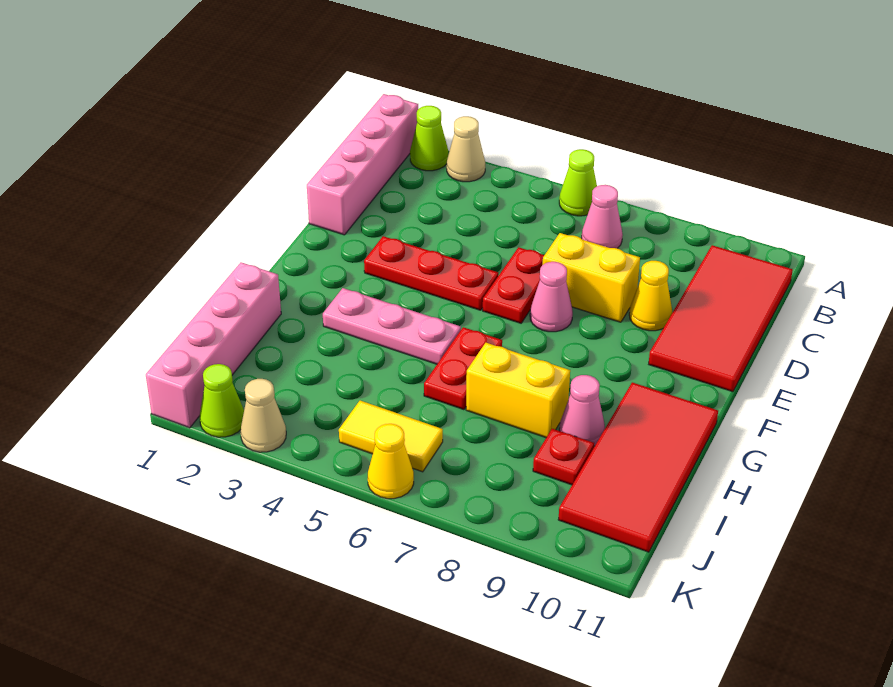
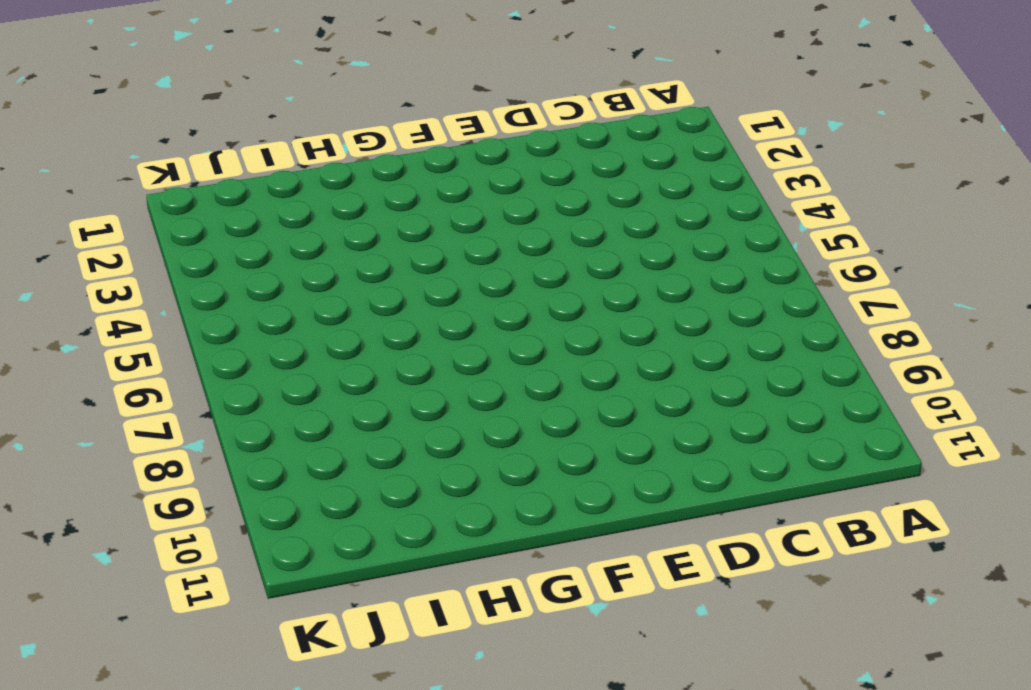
none -> pink 1x4 brick [307,94,418,235]
none -> lime 1x1 cone [410,106,448,171]
none -> tan 1x1 cone [447,116,485,182]

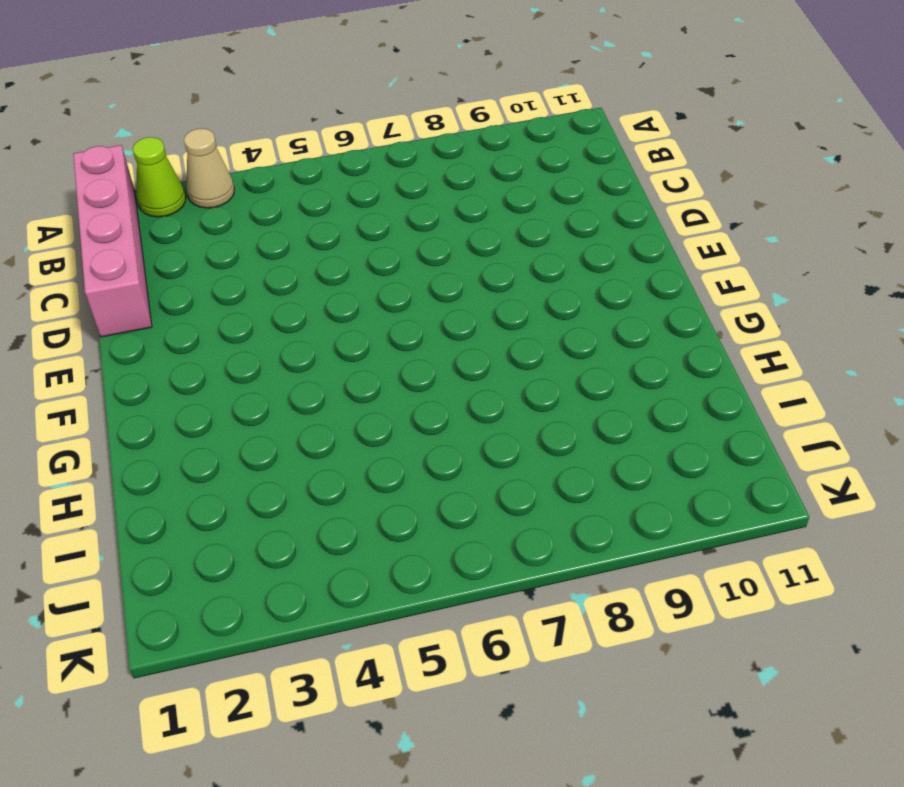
none -> lime 1x1 cone [559,149,597,216]
none -> pink 1x1 cone [582,185,623,248]
none -> red 2x4 tile [649,245,793,392]

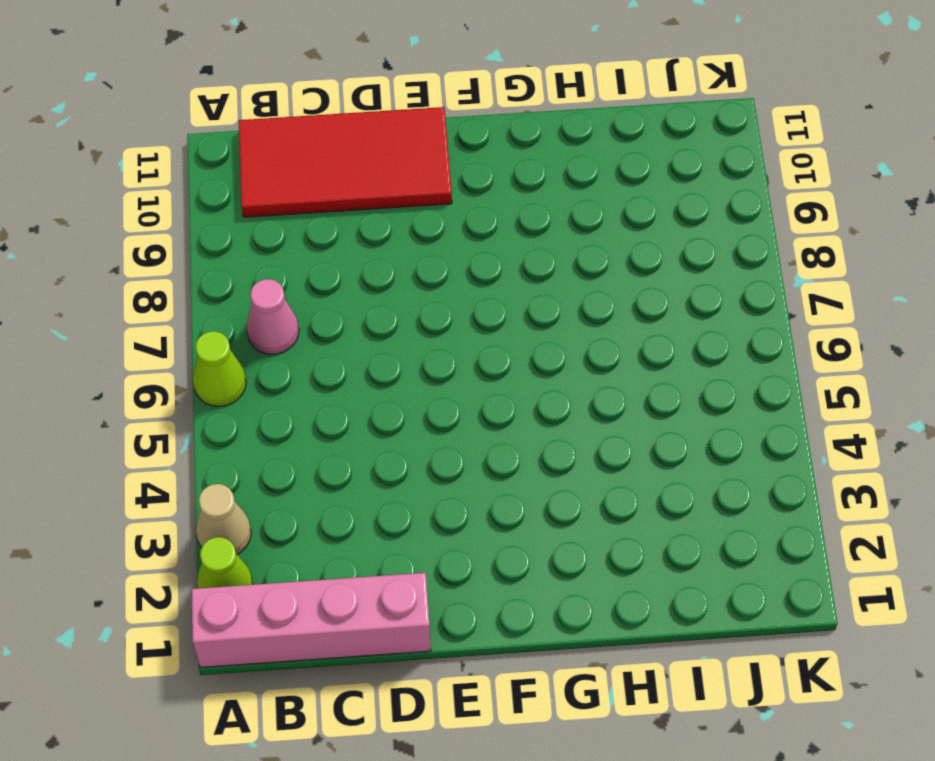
none -> red 1x2 plate [483,247,544,323]
none -> yellow 1x2 brick [543,233,640,322]
none -> yellow 1x1 cone [629,261,672,331]

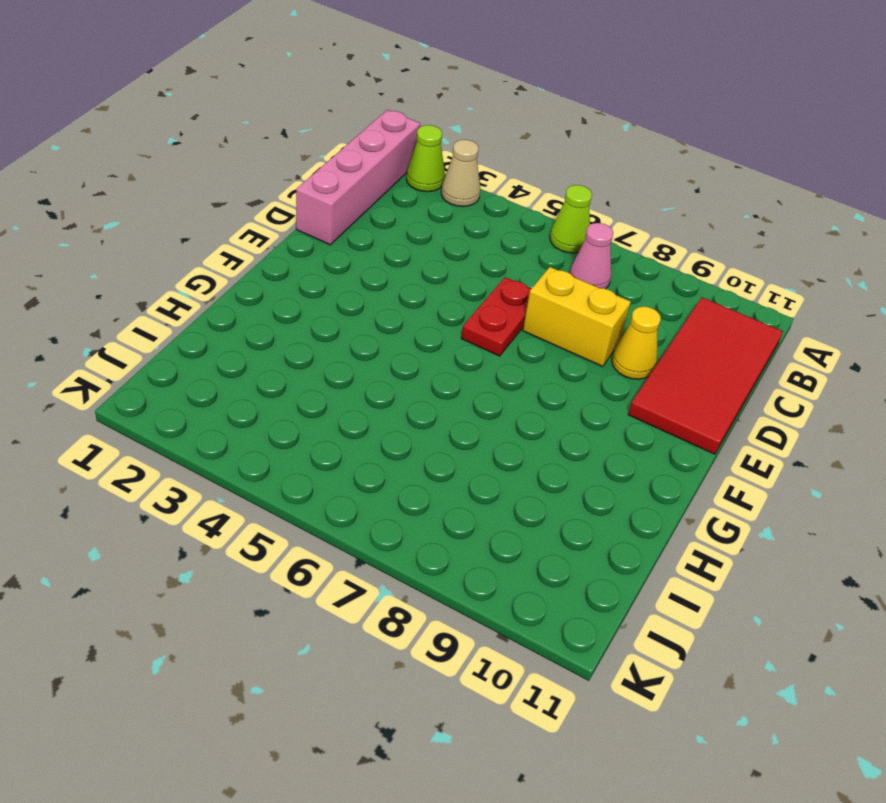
none -> red 1x3 plate [364,236,499,310]
none -> pink 1x1 cone [530,262,573,332]
none -> pink 1x3 plate [323,288,461,364]

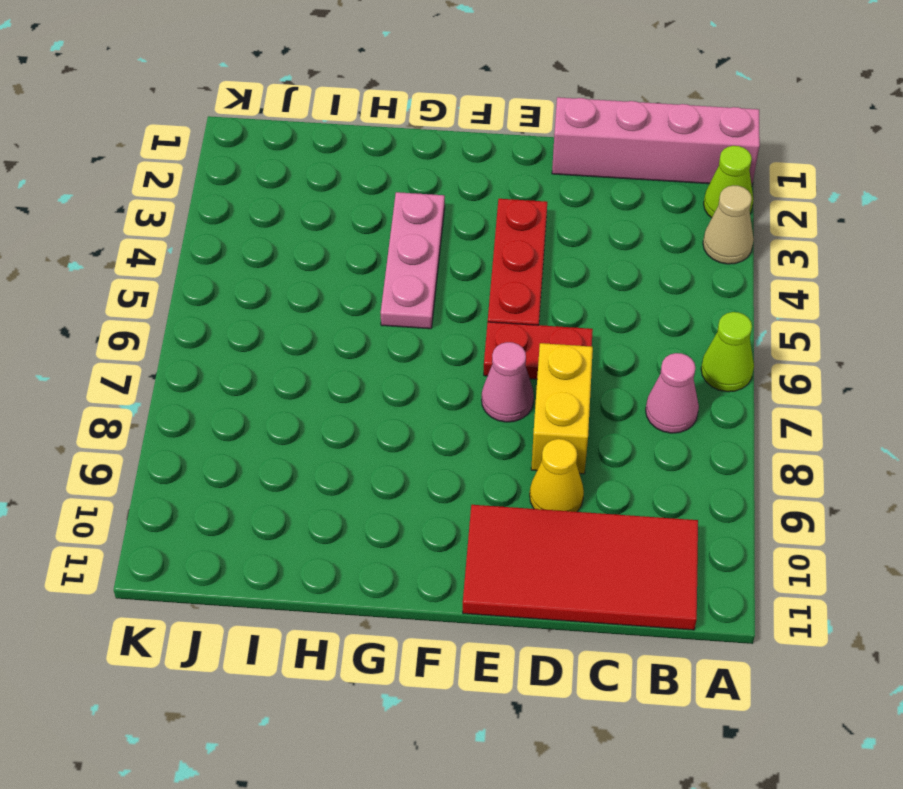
none -> red 1x2 plate [424,327,502,410]
none -> red 2x4 tile [558,382,718,552]
none -> pink 1x4 brick [146,262,281,428]

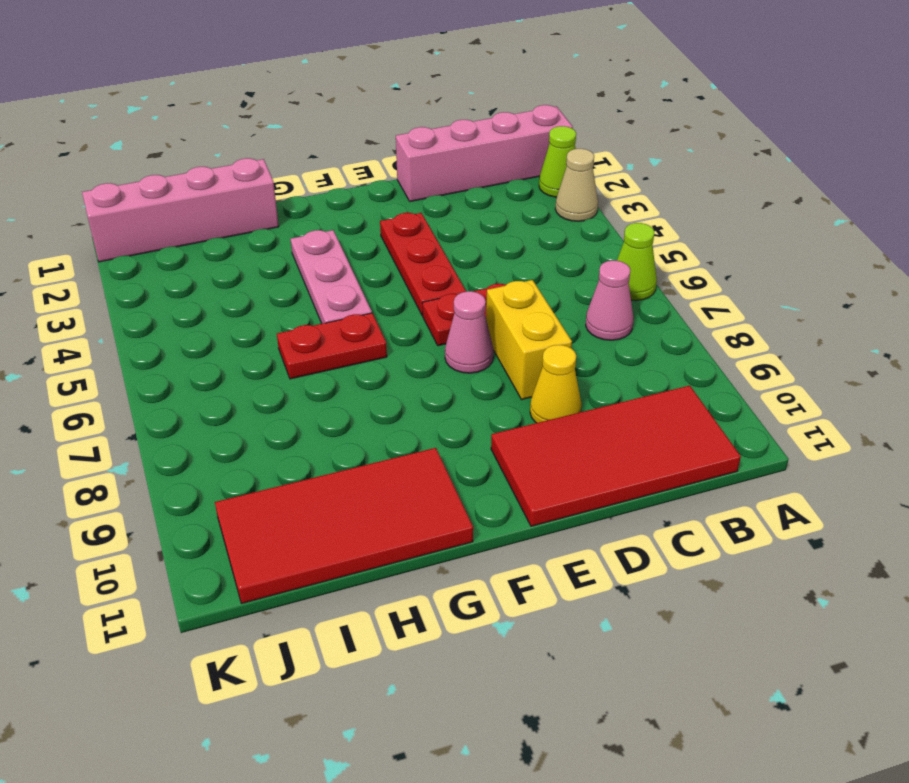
none -> yellow 1x2 brick [466,343,570,438]
none -> pink 1x1 cone [559,375,605,446]
none -> red 1x1 plate [533,429,594,485]

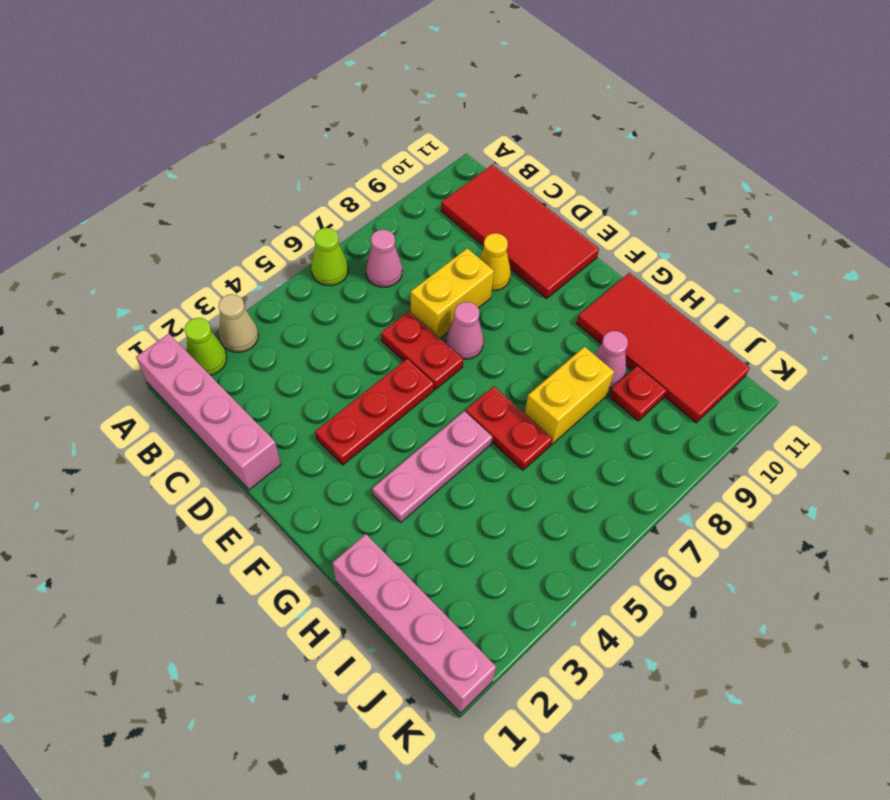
none -> yellow 1x2 tile [339,401,443,472]
none -> lime 1x1 cone [200,364,244,437]
none -> tan 1x1 cone [241,379,286,452]

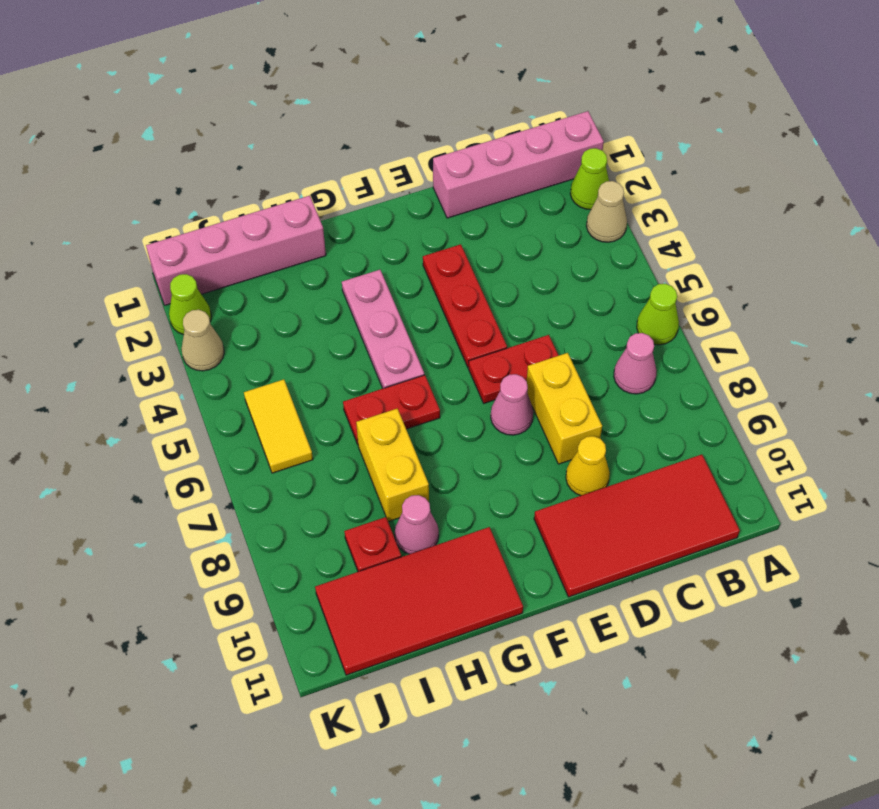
none -> yellow 1x1 cone [368,424,414,499]

